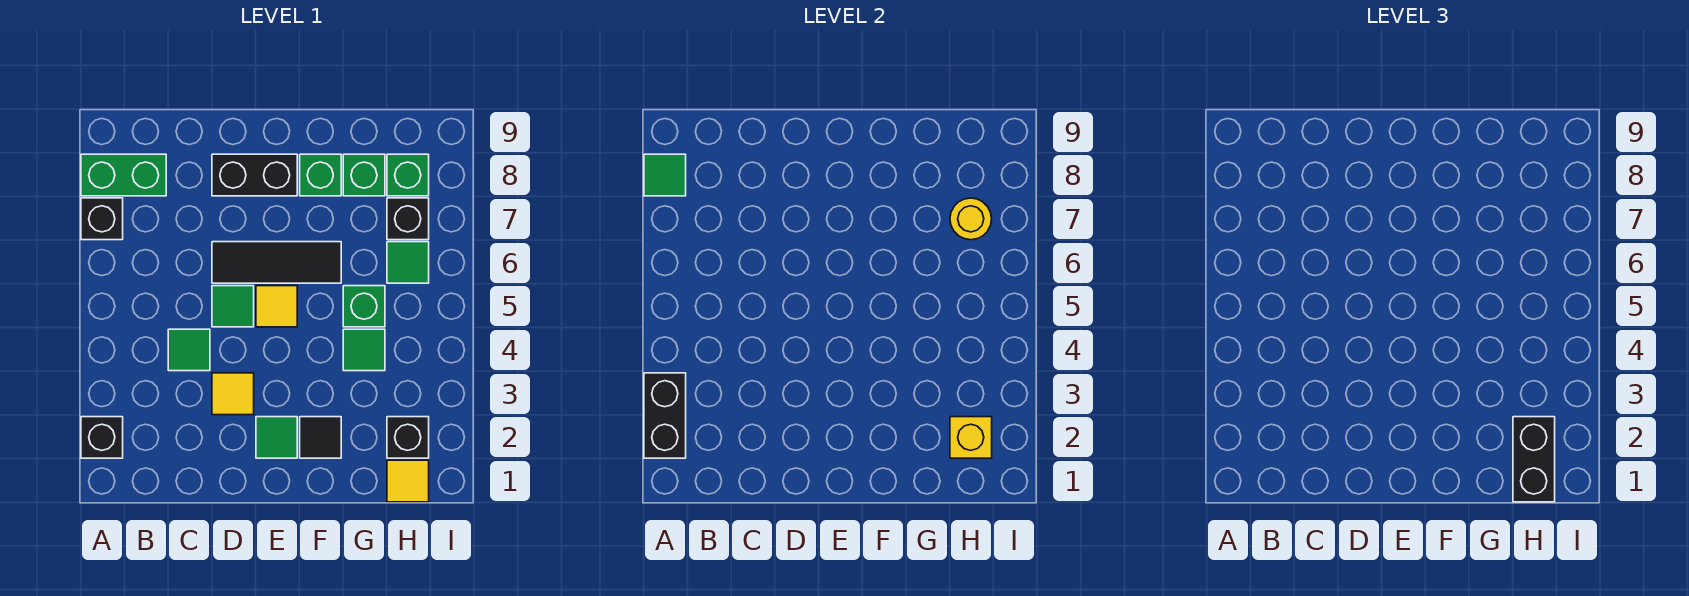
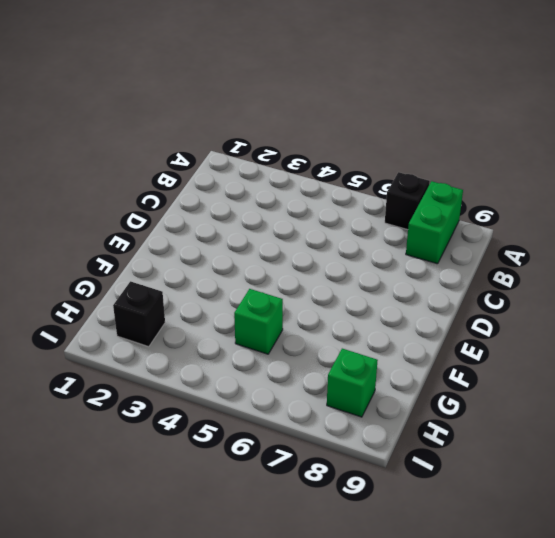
none -> black 1x1 brick [81,417,123,458]
none -> green 1x1 tile [168,329,210,371]
none -> yellow 1x1 tile [212,373,254,415]

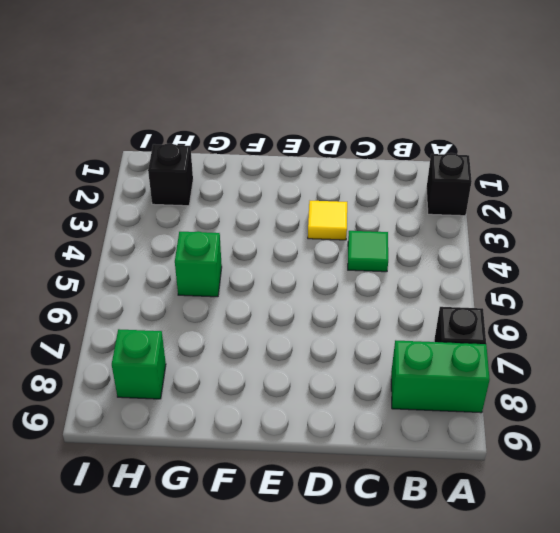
none -> green 1x1 tile [212,286,254,327]
none -> black 1x3 tile [212,242,341,283]
none -> black 1x2 brick [212,154,297,196]

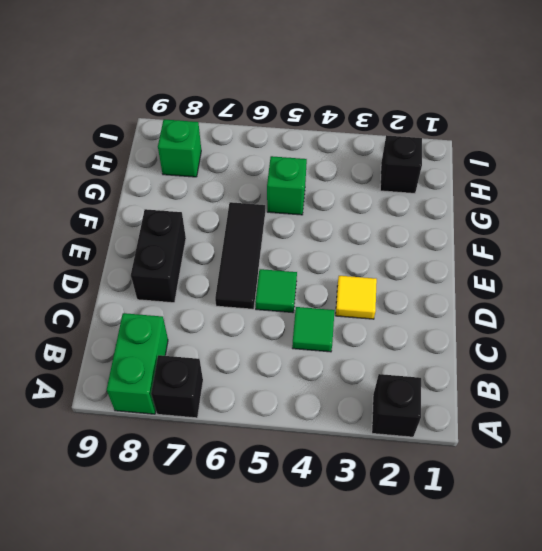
none -> green 1x1 tile [256,417,297,458]
none -> yellow 1x1 tile [256,286,297,327]
none -> black 1x1 tile [300,417,341,458]

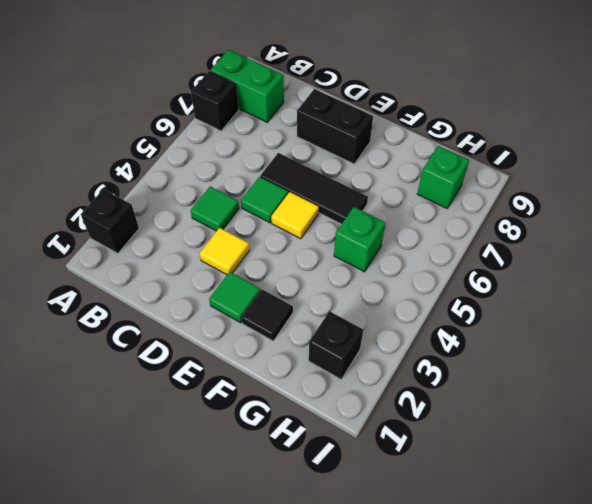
none -> green 1x1 brick [300,154,341,196]
none -> green 1x1 tile [343,329,385,371]
none -> green 1x1 brick [343,154,385,196]

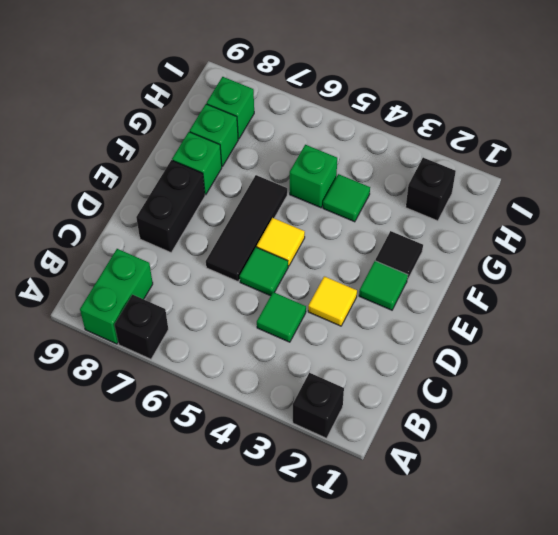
none -> yellow 1x1 tile [387,460,429,502]
none -> green 1x1 tile [387,242,429,283]
none -> black 1x1 brick [387,198,429,240]

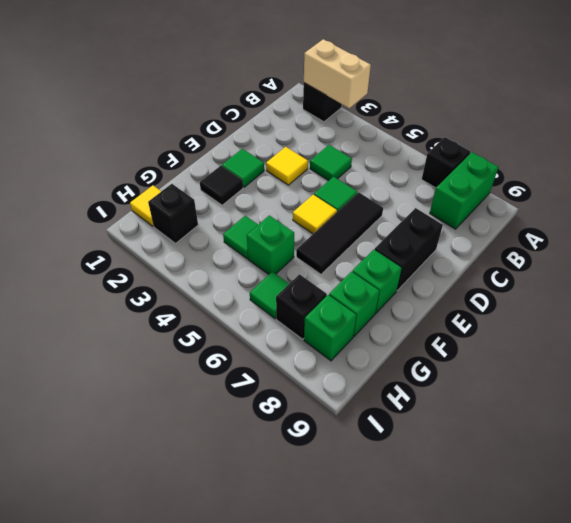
tan 1x2 brick [304,39,371,108] -> black 1x2 brick [644,373,686,458]
none -> green 1x1 tile [644,154,686,196]
none -> yellow 1x1 brick [950,417,992,458]
none -> yellow 1x1 round brick [950,198,992,240]

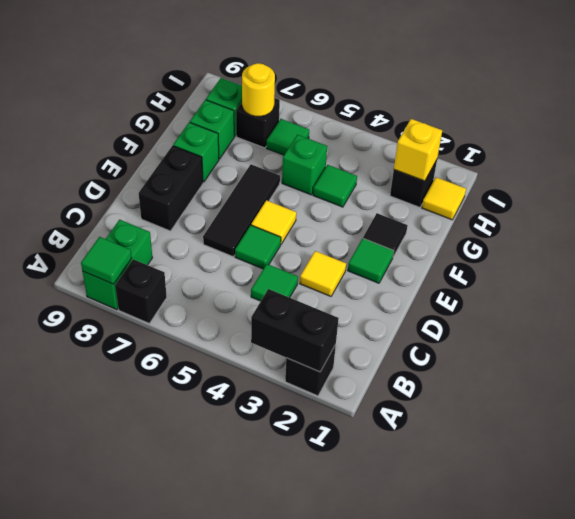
none -> black 1x2 brick [1513,417,1555,502]

